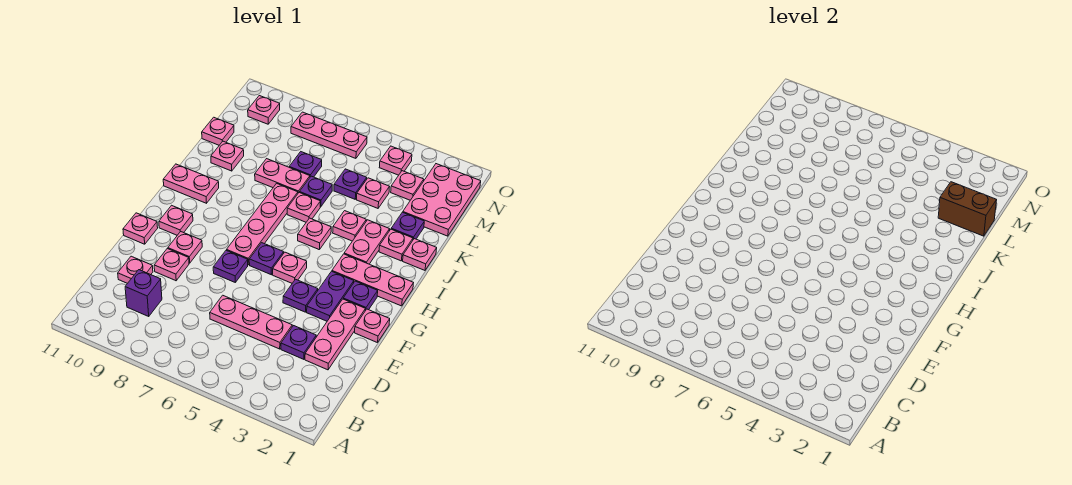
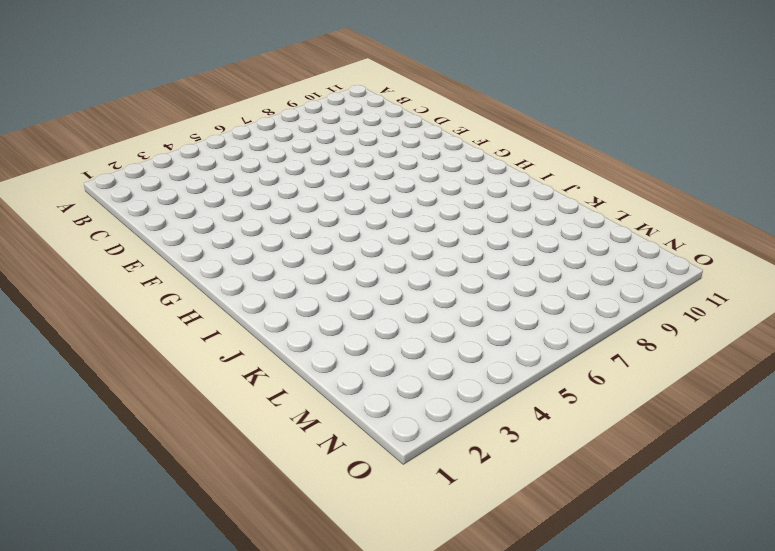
none -> purple 1x1 brick [125,270,162,316]
none -> pink 1x3 plate [305,299,365,370]
none -> purple 1x1 plate [281,326,316,359]
none -> pink 1x3 plate [210,295,292,349]

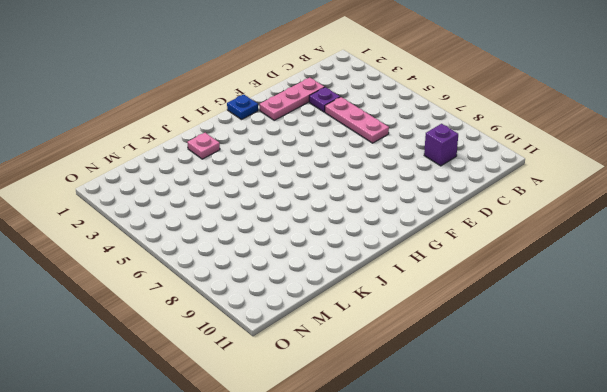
blue 1x1 plate [227,94,258,120] -> none
none -> pink 1x1 plate [118,256,153,284]
none -> pink 1x1 plate [154,249,189,281]
none -> pink 1x1 plate [355,309,390,343]
none -> purple 1x2 plate [307,271,354,321]

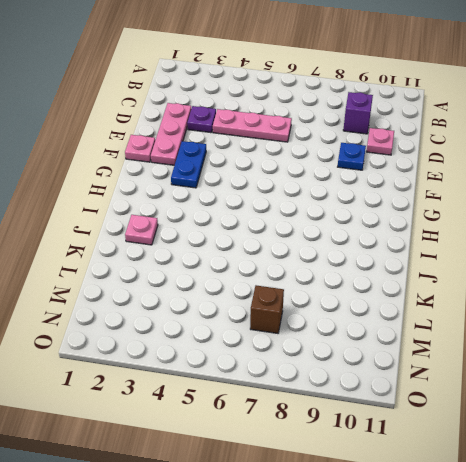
blue 1x1 plate [338,143,366,170] -> pink 1x1 plate [154,249,189,281]
blue 1x2 plate [171,141,206,188] -> purple 1x2 plate [307,271,354,321]
brown 1x1 brick [250,285,284,333] -> none
none -> purple 1x1 plate [283,279,318,312]
none -> purple 1x1 plate [213,250,248,282]
none -> pink 1x1 plate [168,231,202,263]
none -> pink 1x1 plate [123,213,158,244]

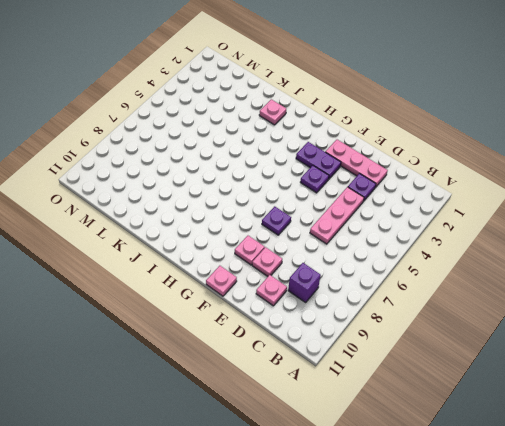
none -> pink 1x1 plate [355,309,390,343]
none -> purple 1x1 plate [343,281,378,311]
none -> pink 1x1 plate [273,252,307,283]
none -> purple 1x1 plate [249,243,284,275]

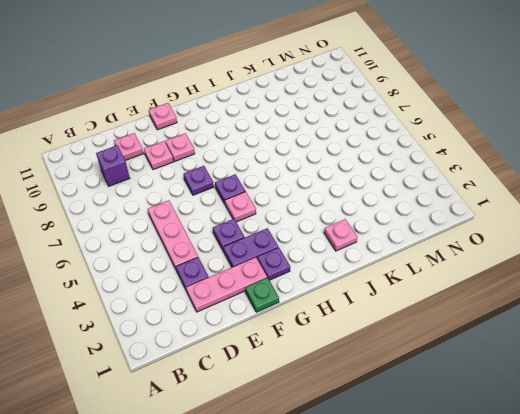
green 1x1 plate [245,278,279,312] -> pink 1x1 plate [355,309,390,343]
none -> pink 1x4 plate [227,183,298,265]
none -> pink 1x1 plate [159,205,193,235]
none -> pink 1x3 plate [332,254,413,306]
none -> pink 1x2 plate [344,220,390,264]

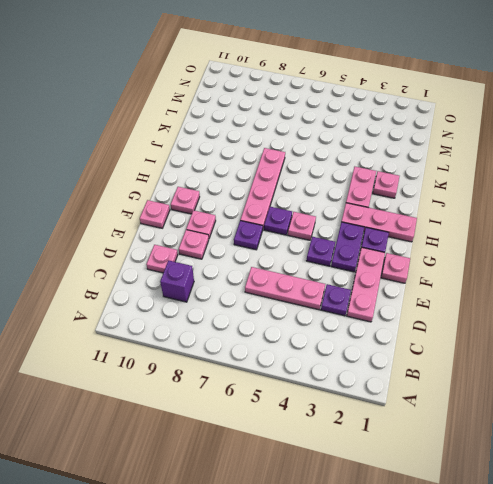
none -> pink 1x1 plate [298,218,331,250]
none -> pink 1x2 plate [163,164,219,203]
none -> pink 1x1 plate [403,239,437,270]
none -> pink 1x1 plate [333,211,366,241]

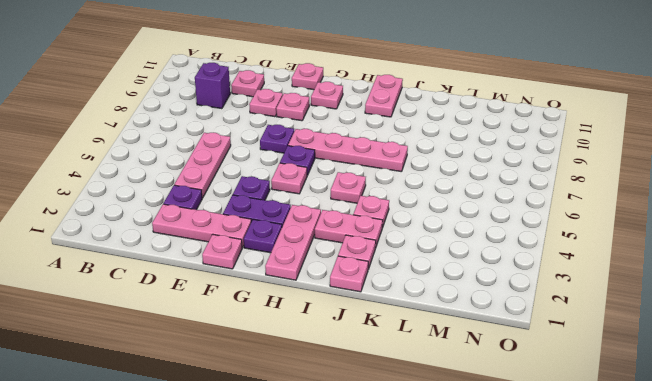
none -> pink 1x1 plate [287,192,320,222]
none -> purple 1x1 plate [391,212,424,239]
none -> purple 1x1 plate [300,176,332,207]
none -> pink 1x2 plate [255,159,310,193]

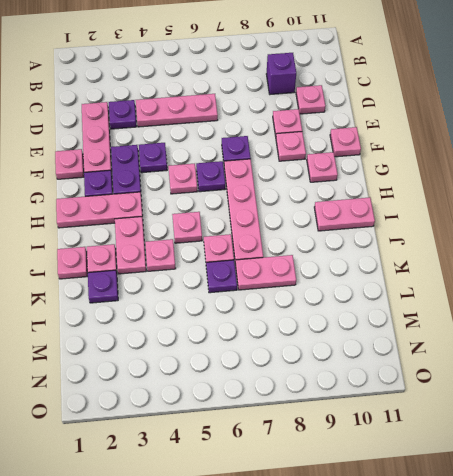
none -> pink 1x1 plate [211,141,244,171]
none -> pink 2x3 plate [403,164,481,236]
none -> pink 1x1 plate [357,178,389,208]
none -> purple 1x1 plate [334,169,367,199]

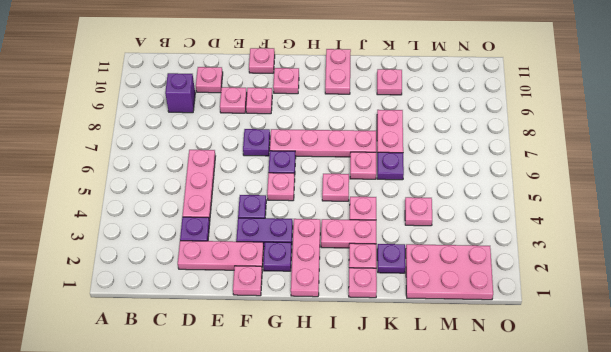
none -> purple 1x1 plate [334,169,367,199]
none -> purple 1x1 plate [289,152,322,177]
none -> pink 1x1 plate [202,117,234,145]
none -> pink 1x1 plate [391,171,424,200]

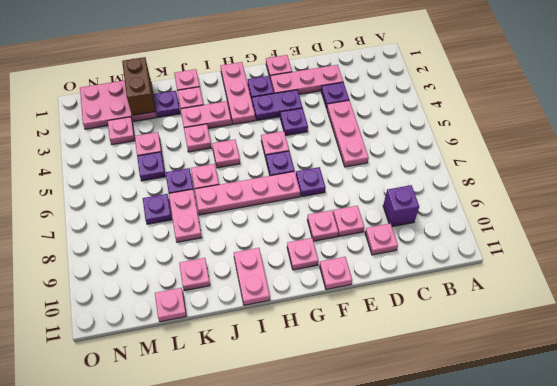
none -> pink 1x1 plate [379,146,412,175]
none -> pink 1x3 plate [291,112,367,158]
none -> pink 1x1 plate [248,96,280,124]

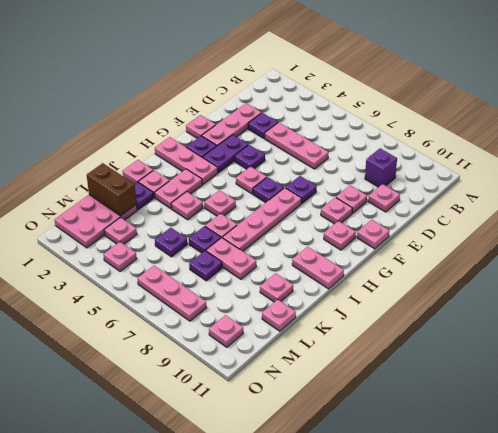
none -> pink 1x1 plate [357,178,389,208]

